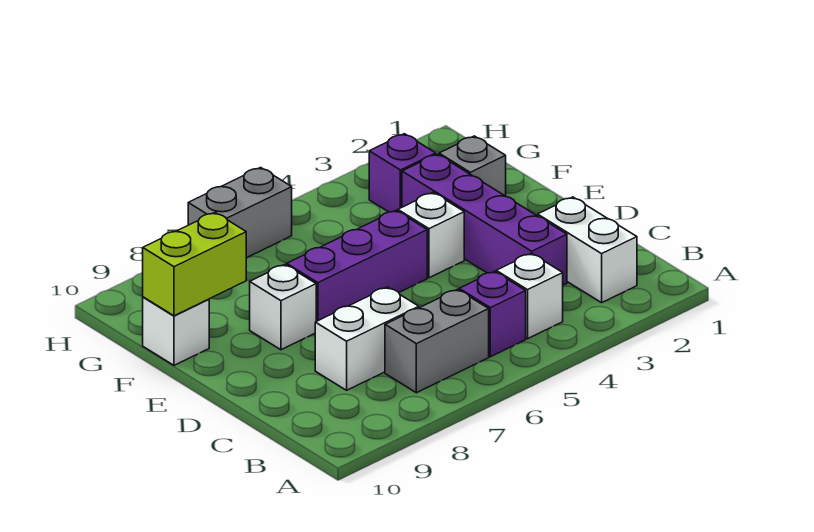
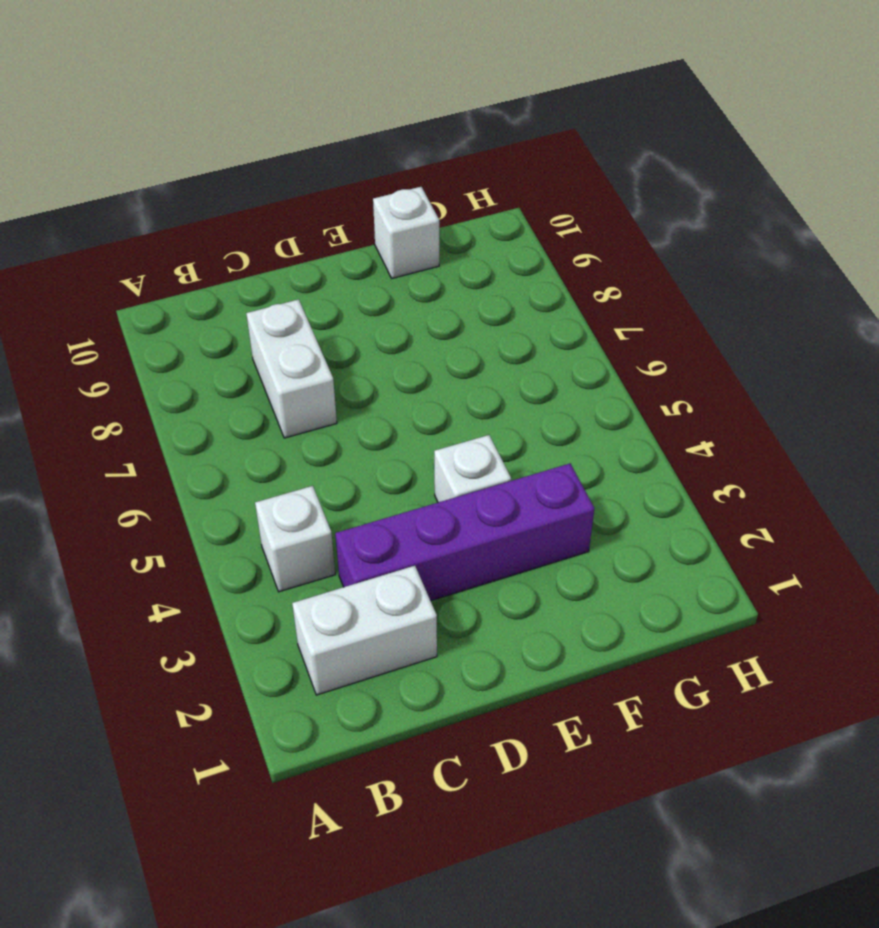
none -> purple 1x1 brick [459,271,526,357]
none -> grey 1x2 brick [385,289,489,393]
none -> purple 1x3 brick [287,211,427,321]

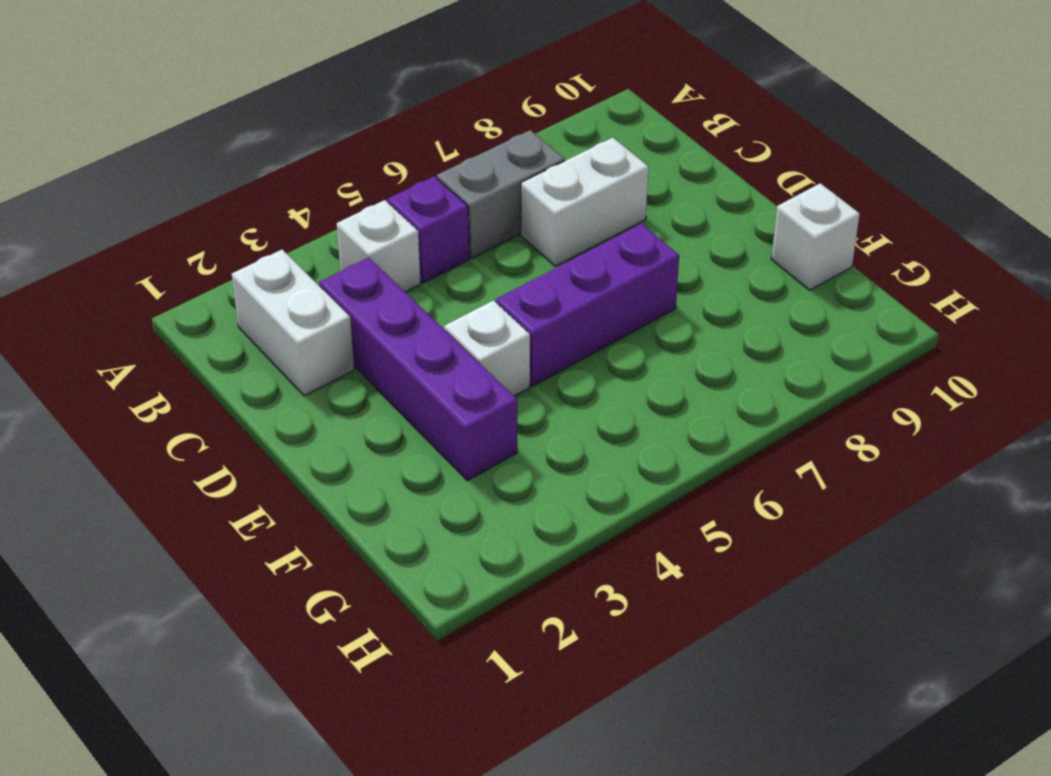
none -> white 1x1 brick [250,265,316,350]
none -> grey 1x1 brick [439,136,506,196]
none -> purple 1x1 brick [369,134,436,212]

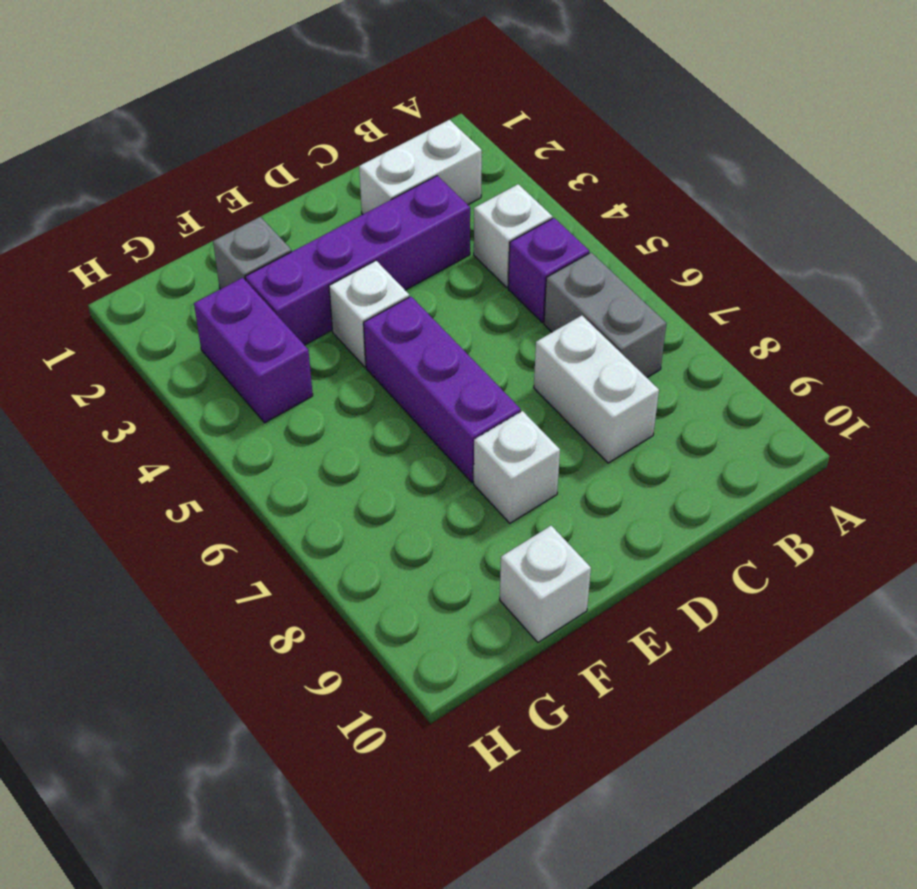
purple 1x2 brick [194,278,313,423] -> purple 1x1 brick [369,134,436,212]
none -> grey 1x2 brick [188,168,292,258]
none -> lime 1x2 brick [143,213,246,316]

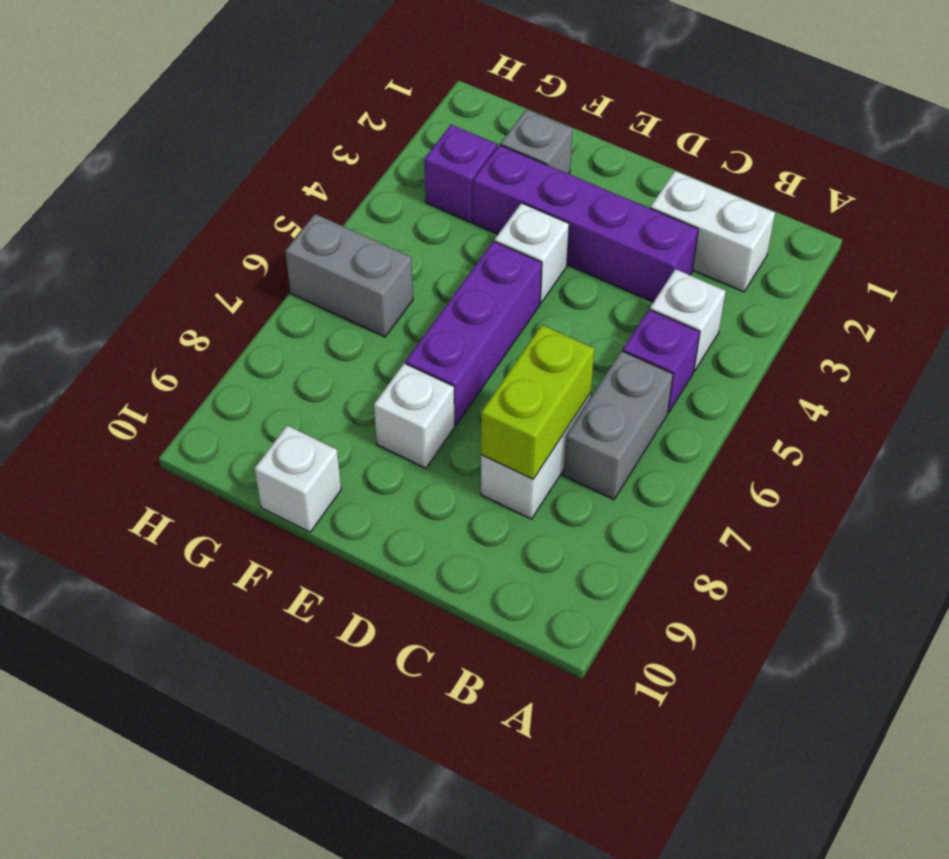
lime 1x2 brick [481,325,595,479] -> lime 1x2 brick moved to [143,213,246,316]
grey 1x2 brick [285,214,413,337] -> grey 1x2 brick turned to [188,168,292,258]

